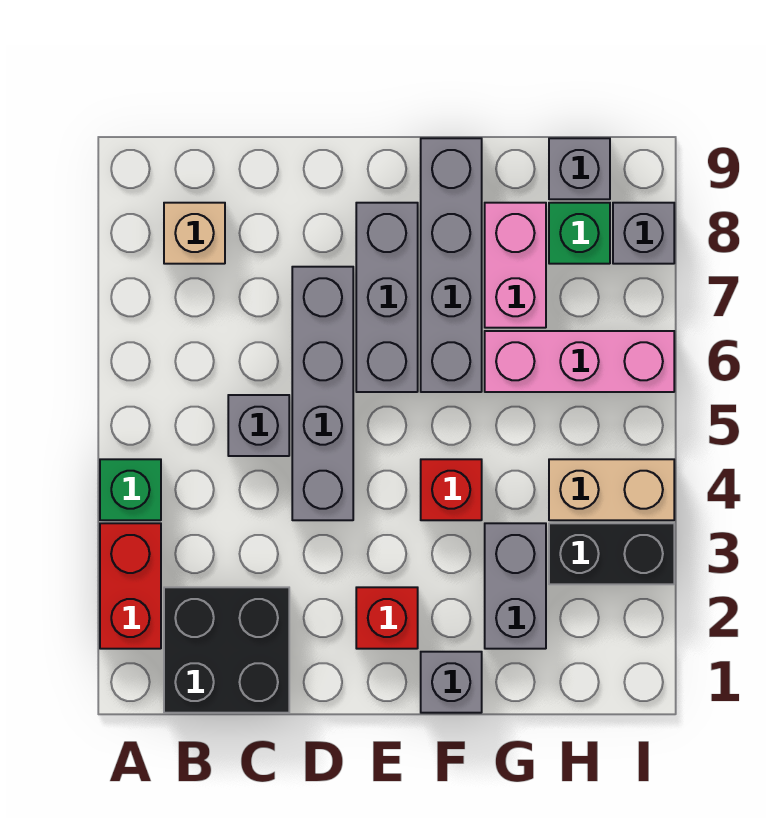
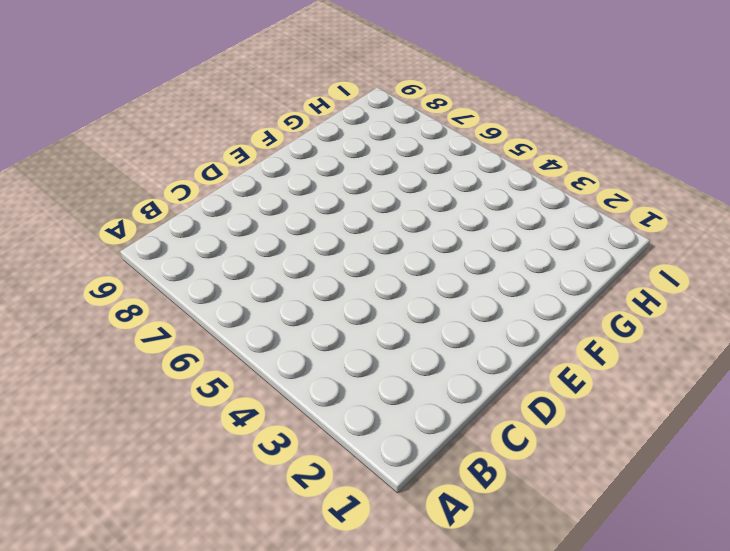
none -> red 1x2 brick [100,523,161,649]
none -> green 1x1 brick [100,459,161,520]
none -> black 2x2 brick [164,587,289,713]

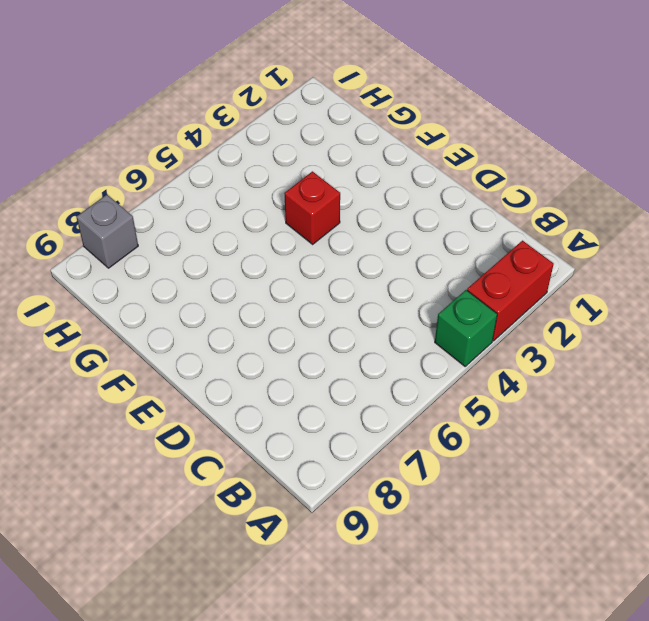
none -> black 2x2 brick [164,587,289,713]
none -> tan 1x1 brick [164,203,225,264]
none -> grey 1x1 brick [228,395,289,456]

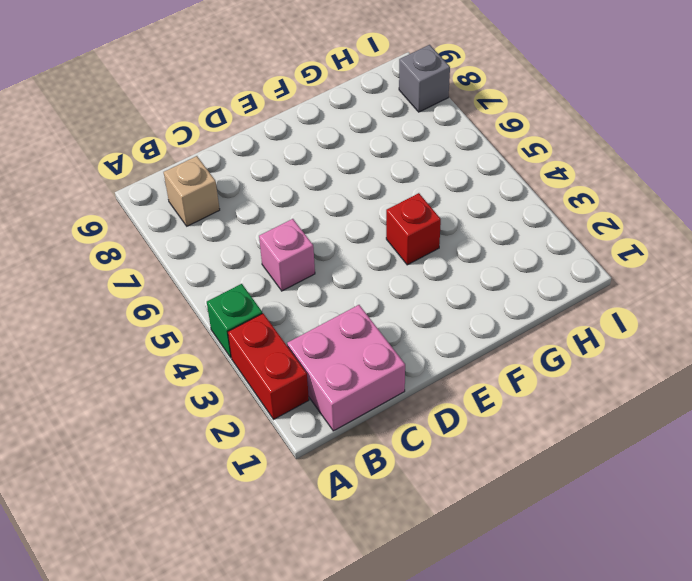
pink 2x2 brick [287,305,405,431] -> black 2x2 brick [164,587,289,713]
pink 1x1 brick [259,219,315,291] -> grey 1x1 brick [228,395,289,456]
none -> grey 1x4 brick [292,267,353,520]
none -> red 1x1 brick [356,587,418,649]
none -> grey 1x3 brick [356,203,418,392]

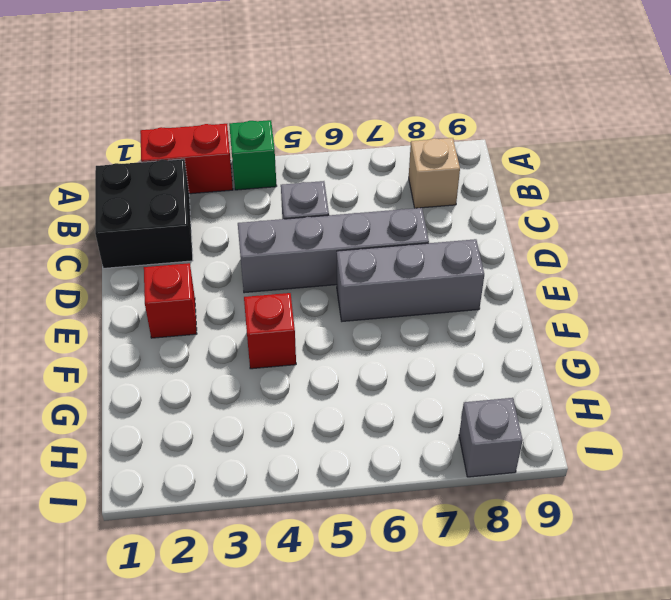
none -> grey 1x1 brick [421,652,482,713]
none -> grey 1x4 brick [421,138,482,392]
none -> grey 1x2 brick [485,523,546,649]

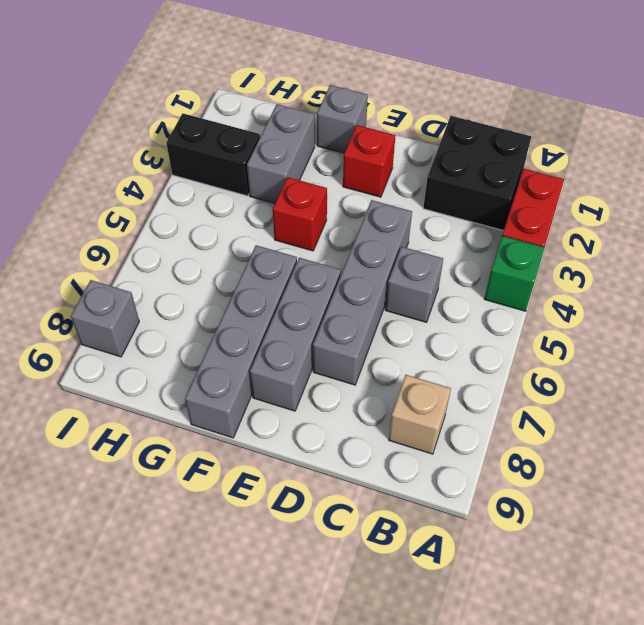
none -> pink 1x3 brick [485,331,674,392]
none -> pink 1x2 brick [485,203,546,328]
none -> tan 1x2 brick [549,459,674,520]

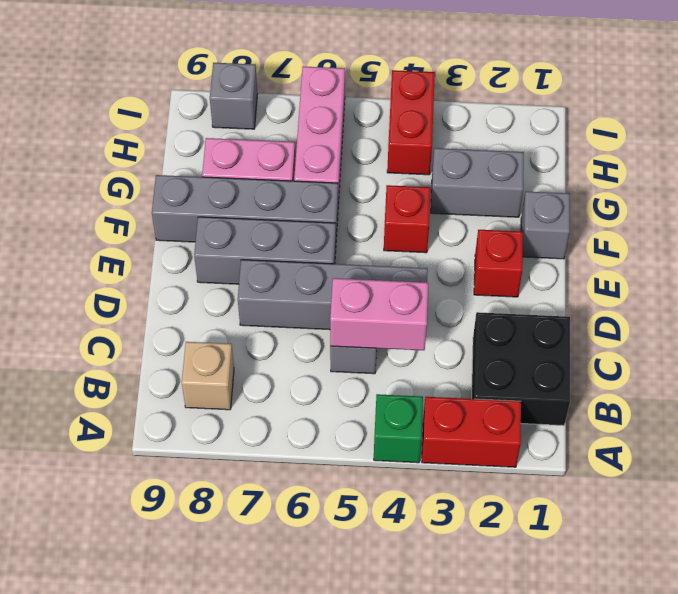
pink 1x2 brick [330,278,428,350] -> none
red 1x2 brick [387,70,435,175] -> tan 1x2 brick [549,459,674,520]
none -> black 1x2 brick [549,523,674,584]
none -> green 1x1 brick [549,203,610,264]
none -> grey 1x1 brick [549,138,610,199]

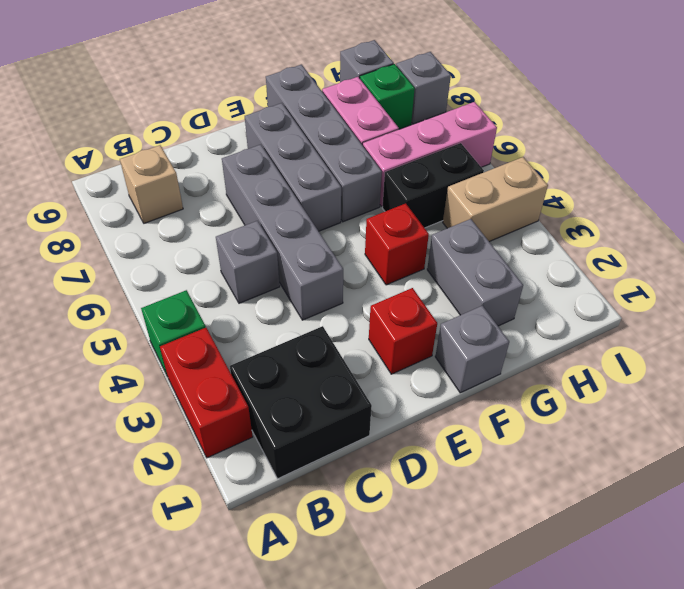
black 1x2 brick [382,143,484,228] -> black 1x2 brick moved to [549,523,674,584]

